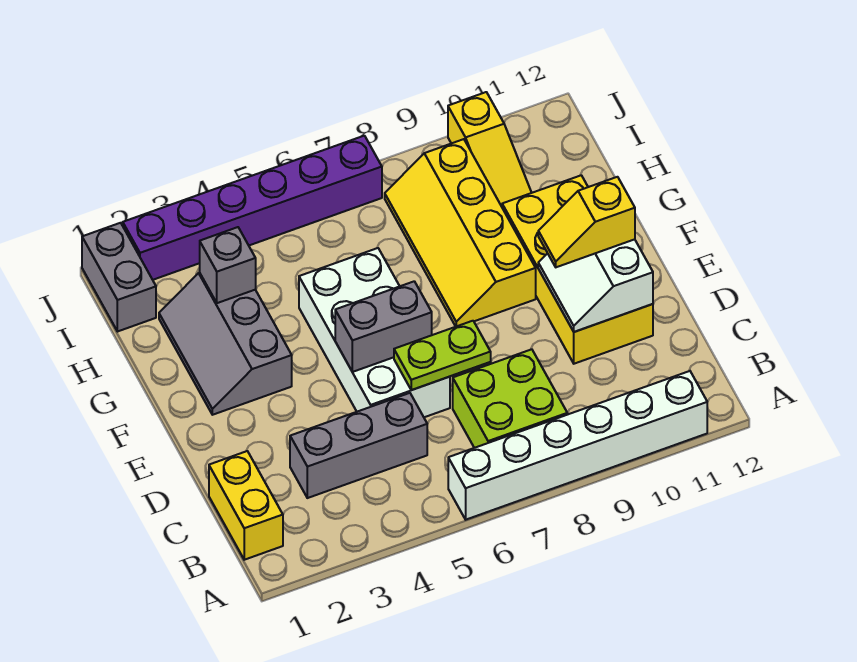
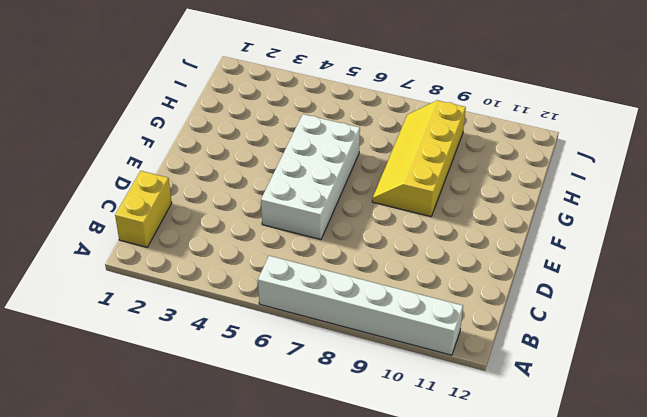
none -> lime 2x2 brick [453,349,567,448]
none -> grey 1x3 brick [290,393,427,498]
none -> yellow 2x4 brick [502,175,653,364]

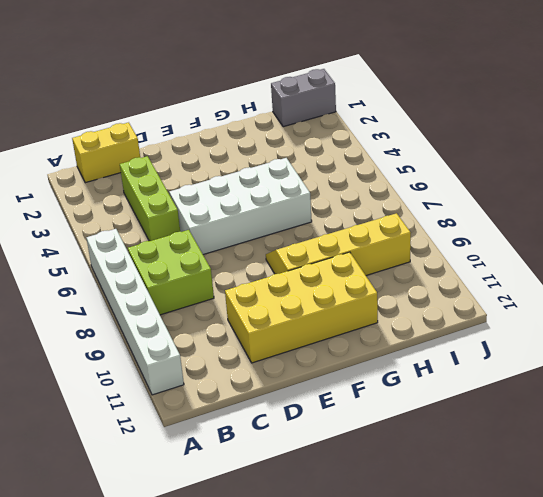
lime 1x3 brick [120,156,180,241] -> grey 1x3 brick [290,393,427,498]
none -> grey 2x3 slope [159,273,292,415]
none -> yellow 1x3 slope [448,92,532,207]
none -> purple 1x6 brick [123,136,382,280]

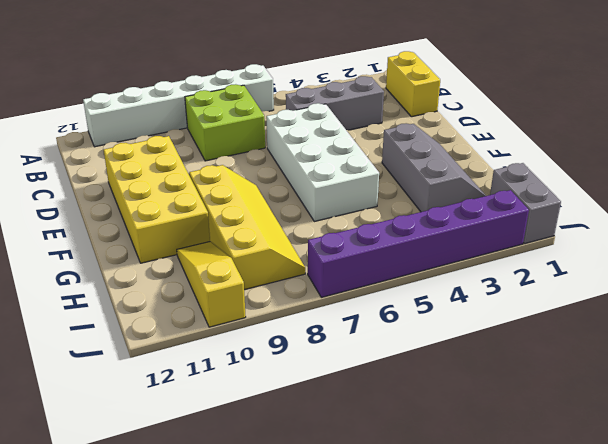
none -> lime 1x2 plate [394,321,491,390]
none -> white 2x2 slope [538,239,653,332]
none -> grey 1x2 brick [335,281,432,372]

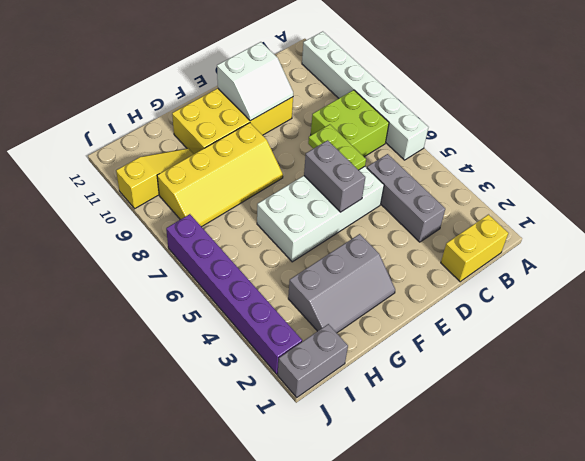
none -> grey 1x1 brick [200,227,256,303]
none -> yellow 1x2 slope [538,177,635,267]

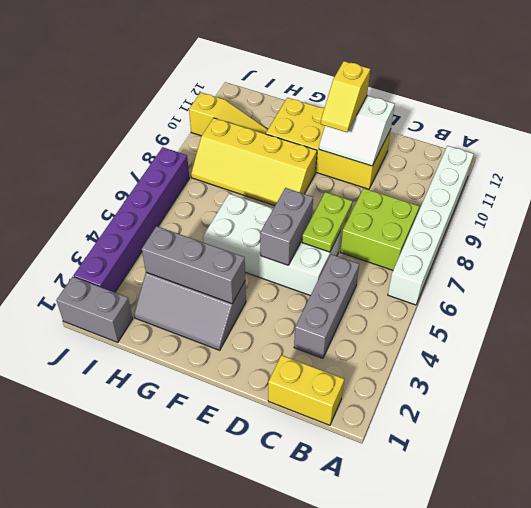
grey 1x3 brick [142,226,245,303] -> grey 1x1 brick [200,227,256,303]

